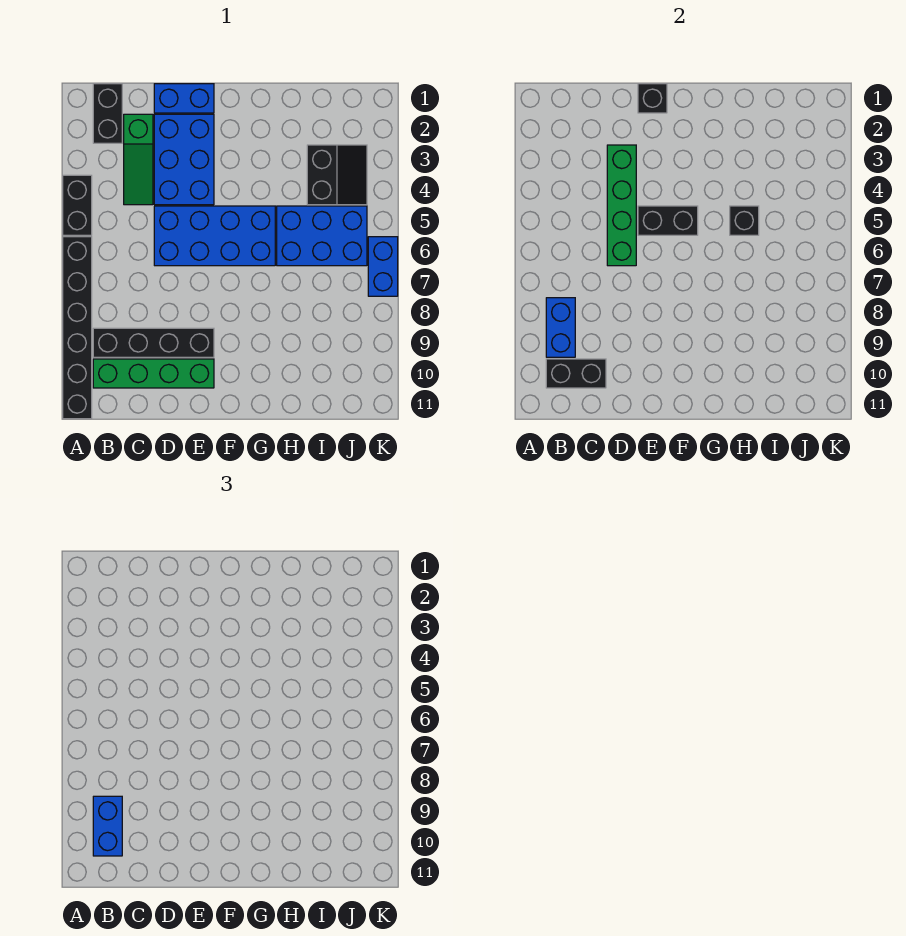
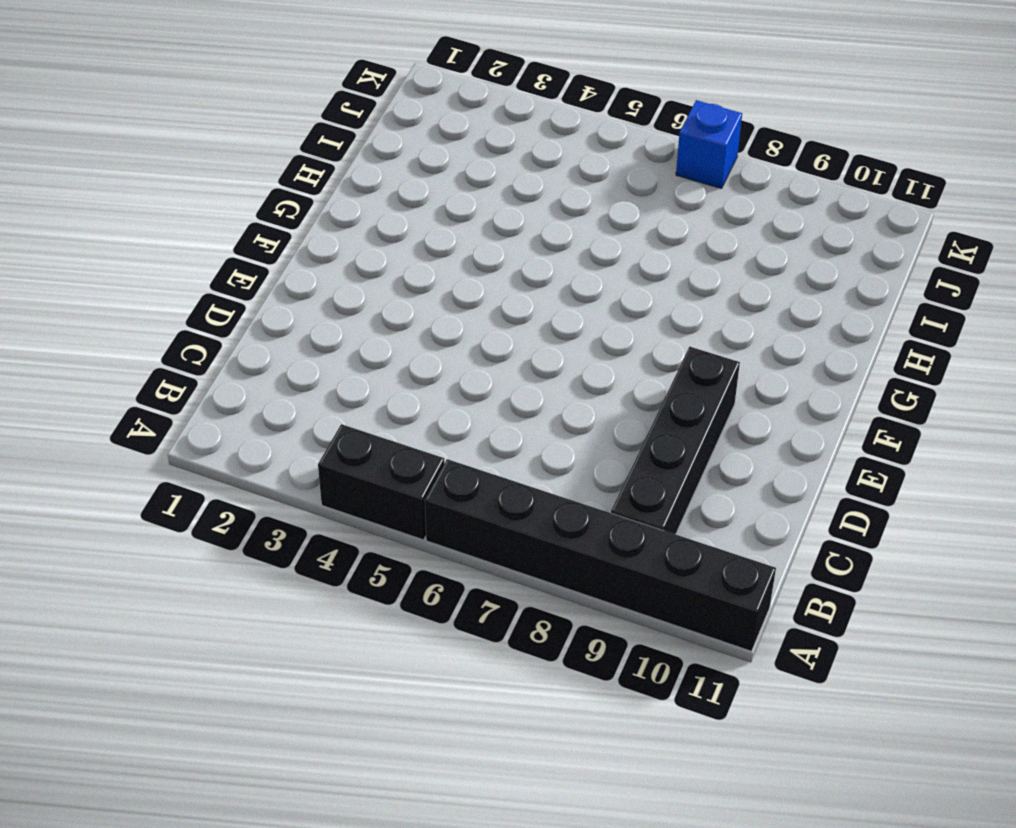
blue 1x1 brick [676,100,742,189] -> blue 1x2 brick [368,237,398,296]
none -> black 1x2 brick [93,84,122,143]
none -> green 1x4 brick [93,359,214,388]
none -> green 1x3 slope [124,114,153,205]

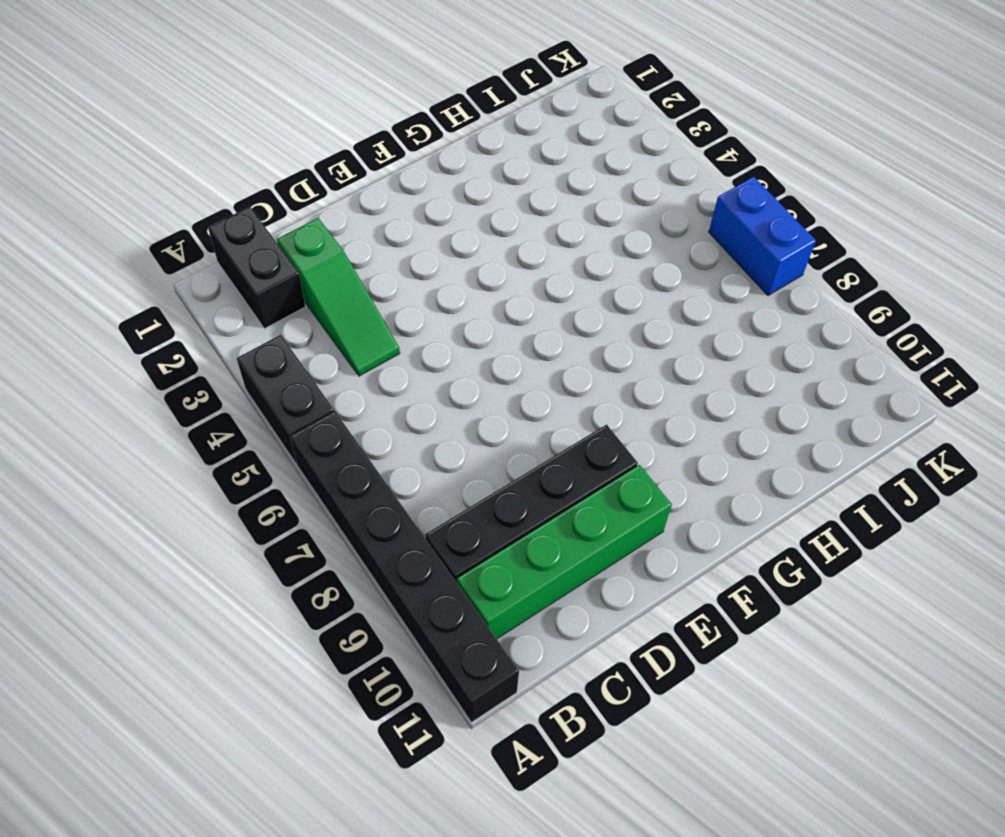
none -> blue 1x2 brick [154,84,214,113]
none -> blue 2x3 brick [154,114,214,205]
none -> blue 2x4 brick [154,206,275,266]

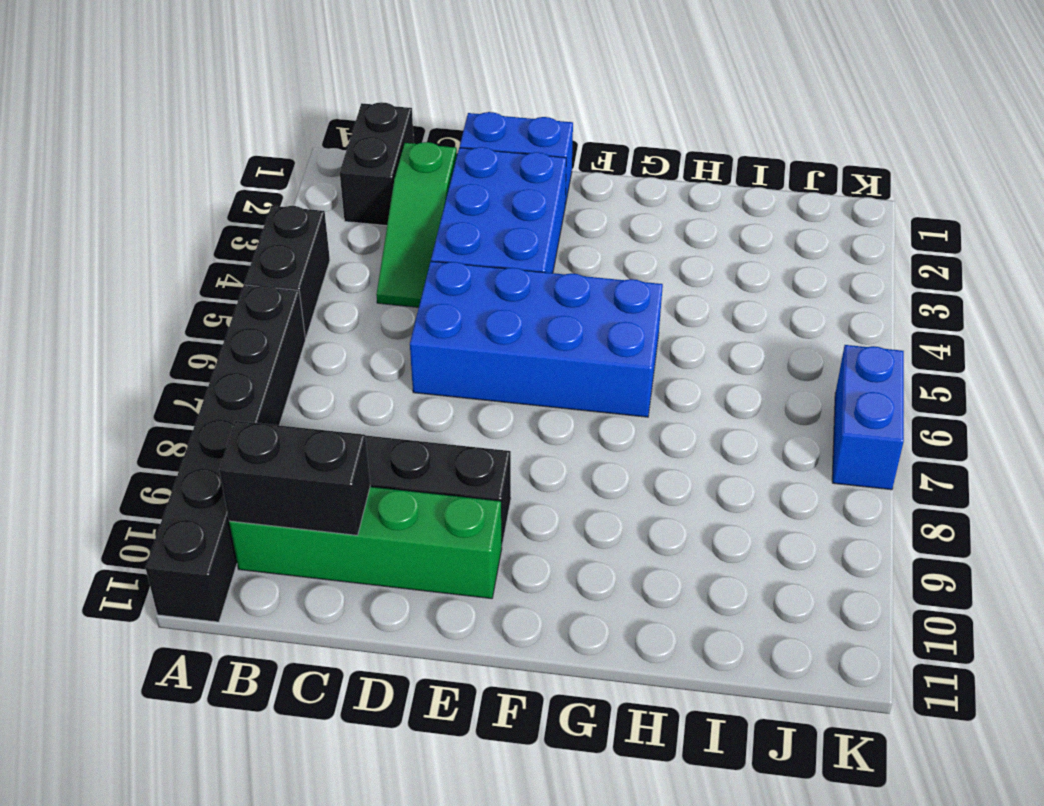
none -> blue 2x3 brick [277,206,367,266]
none -> black 2x2 slope [307,145,367,205]
none -> blue 1x2 brick [546,298,575,357]

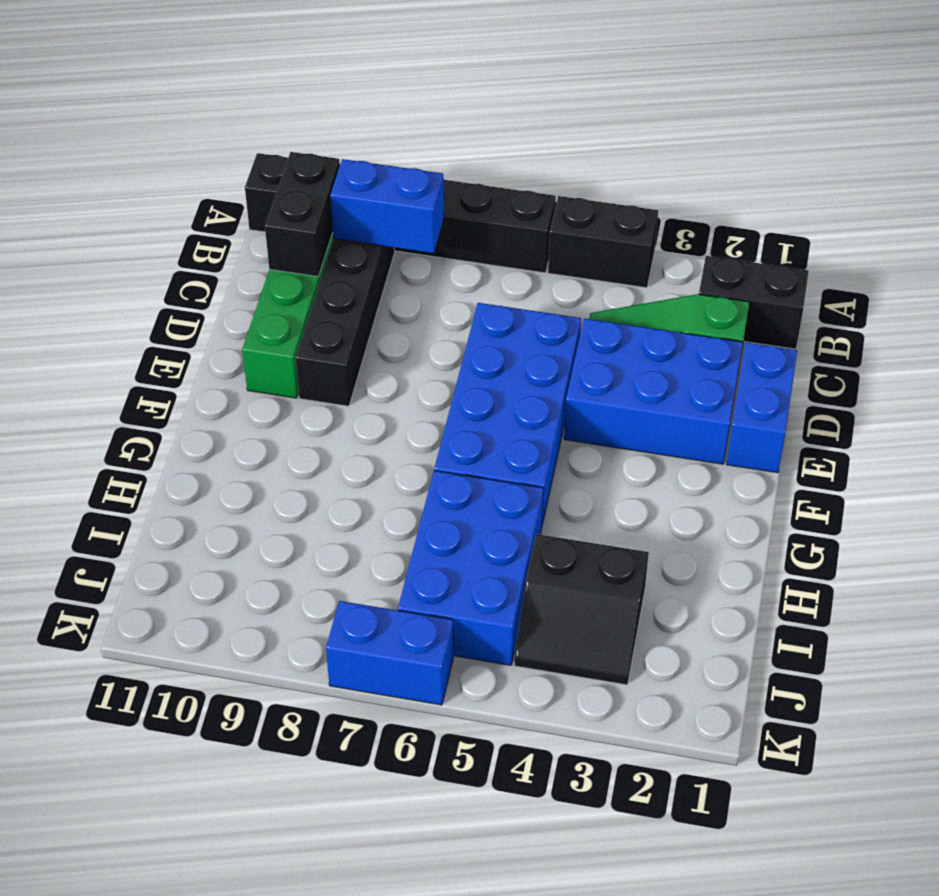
none -> green 1x4 brick [607,145,636,266]
none -> black 1x1 brick [638,84,667,113]
none -> black 1x2 brick [638,206,698,235]

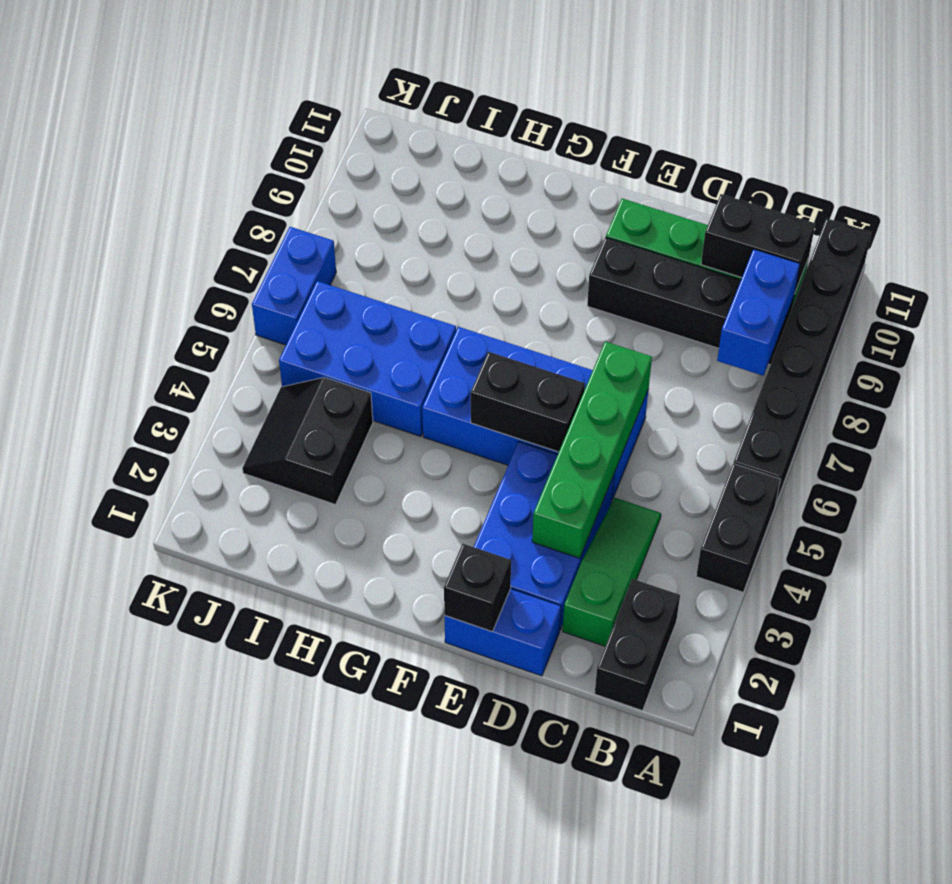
none -> black 1x1 brick [730,206,759,235]
none -> blue 1x2 brick [93,796,122,856]

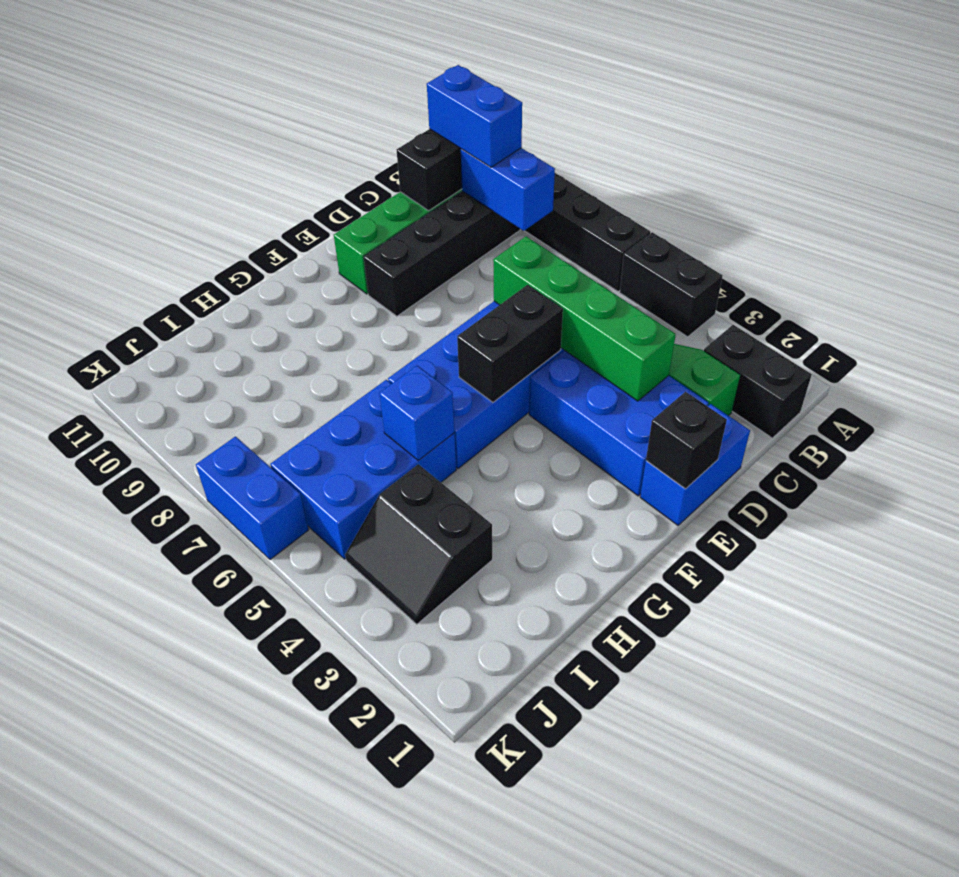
blue 1x1 brick [380,366,455,461] -> black 1x1 brick [730,206,759,235]

